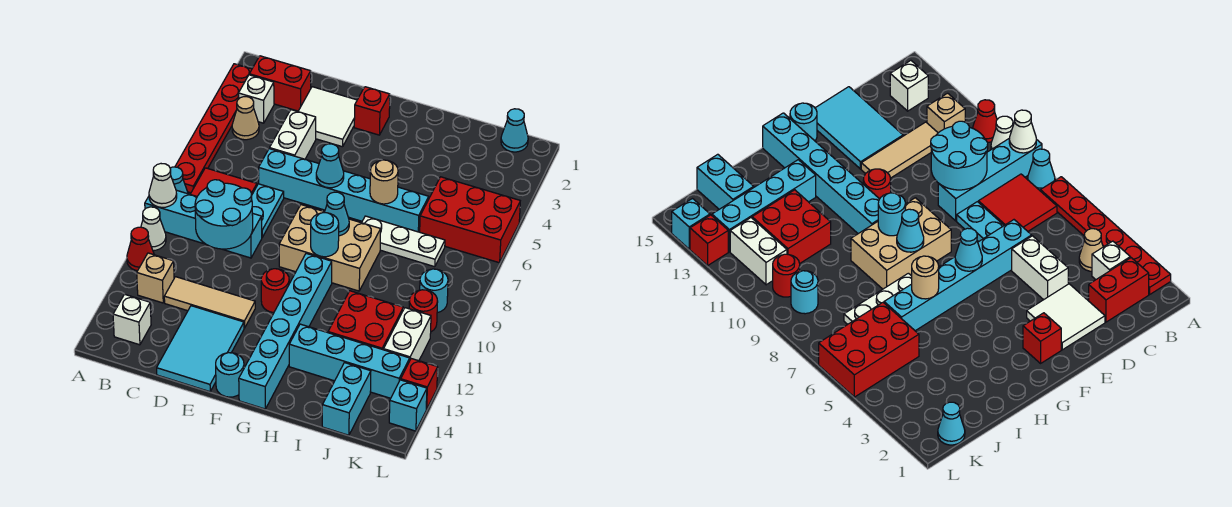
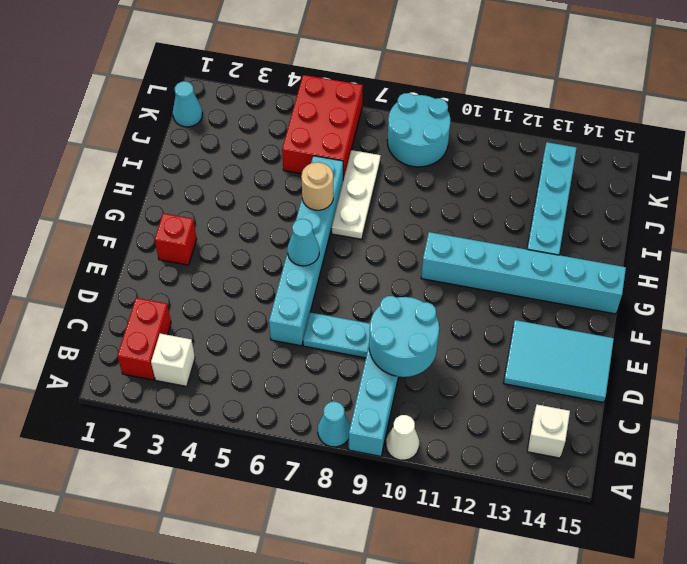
cyan 2x2 round brick [387,93,450,167] -> cyan 1x1 round brick [420,269,448,313]
none -> red 1x6 plate [175,64,252,193]
none -> red 1x1 cone [127,227,154,271]
none -> tan 1x1 cone [232,97,259,140]
none -> red 2x2 tile [190,168,257,196]

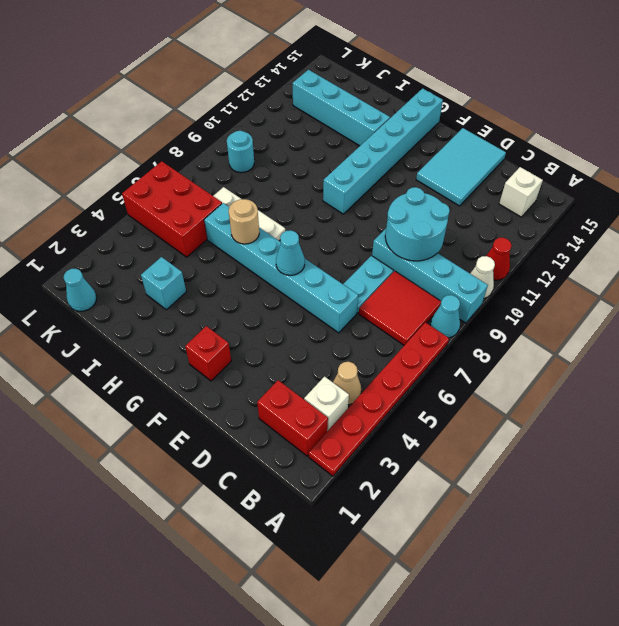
cyan 1x1 brick [141,257,186,310] -> cyan 1x1 brick moved to [389,380,427,431]
none -> tan 1x1 brick [137,253,174,303]
none -> tan 1x3 tile [164,277,255,328]
none -> white 2x2 tile [298,87,357,147]
none -> white 1x2 brick [270,110,316,159]

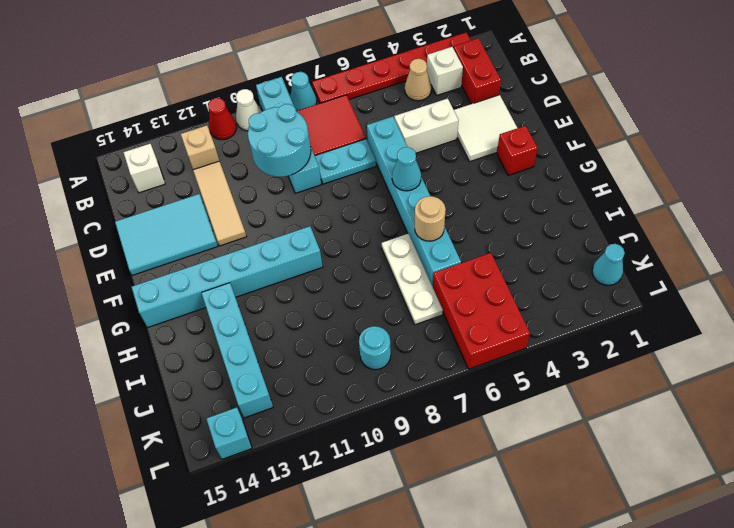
none -> tan 2x3 brick [279,205,381,291]
none -> red 1x1 round brick [261,269,289,313]
none -> cyan 1x1 round brick [216,353,244,397]
none -> red 2x2 brick [328,291,403,350]

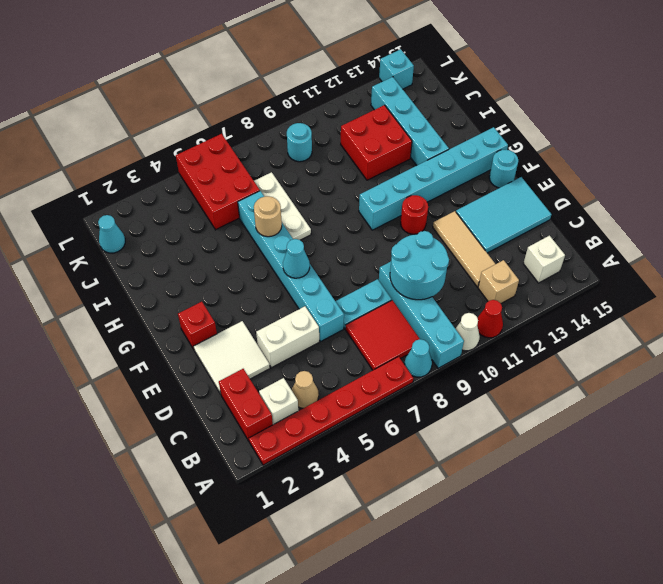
none -> tan 2x3 brick [279,205,381,291]
none -> cyan 1x2 brick [322,363,371,435]
none -> red 1x1 round brick [409,290,438,332]
none -> white 1x2 brick [384,308,431,361]

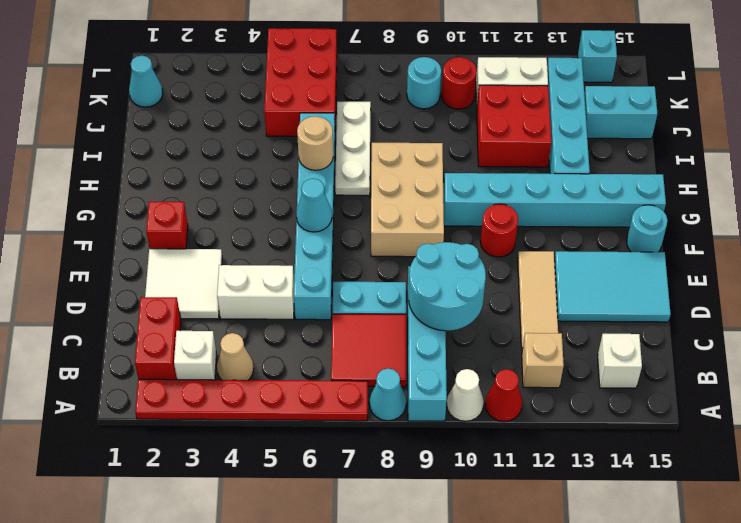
none -> red 1x1 brick [401,359,438,409]
none -> white 1x1 cone [149,164,177,207]
none -> cyan 1x1 cone [324,192,349,236]
none -> cyan 1x1 round brick [311,213,339,257]

